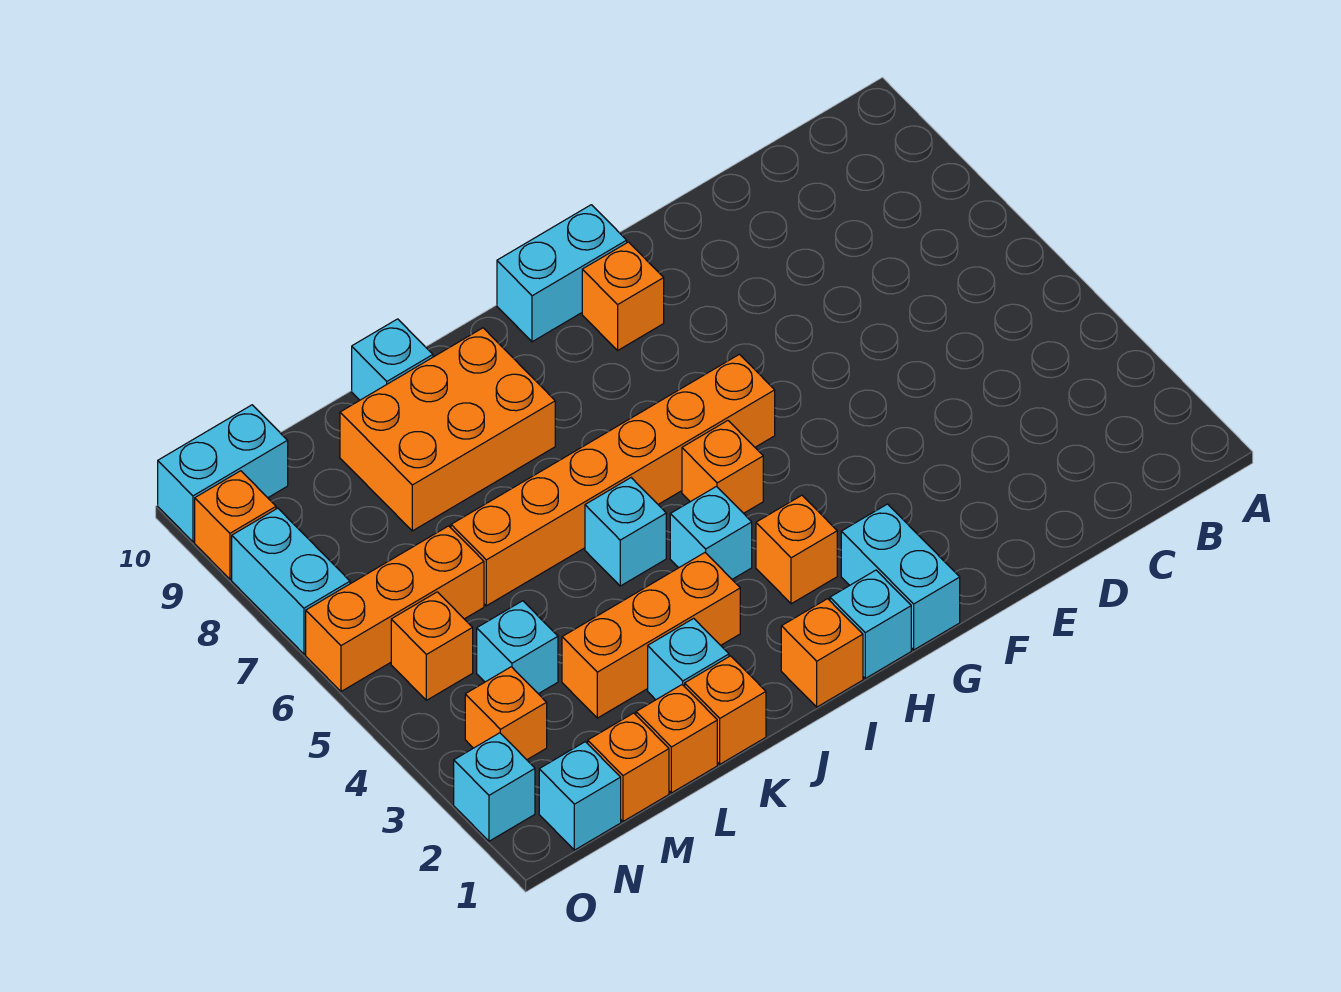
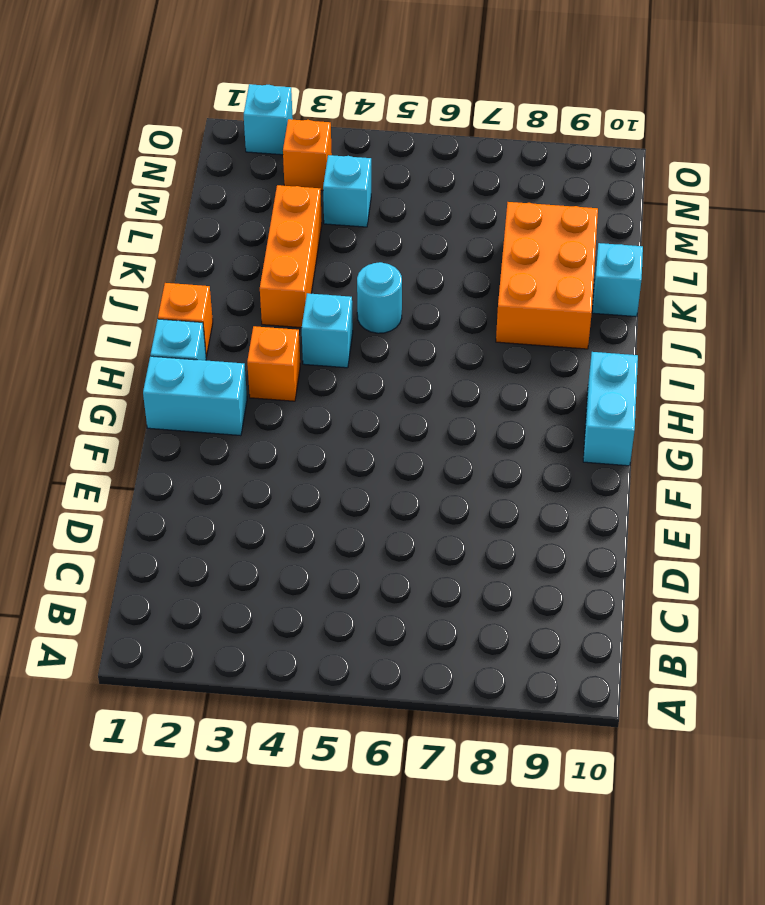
cyan 1x1 round brick [357,262,402,333] -> cyan 1x1 brick [585,478,666,586]
none -> orange 1x6 brick [451,354,775,606]
none -> orange 1x1 brick [582,242,664,350]
none -> orange 1x1 brick [682,421,763,513]

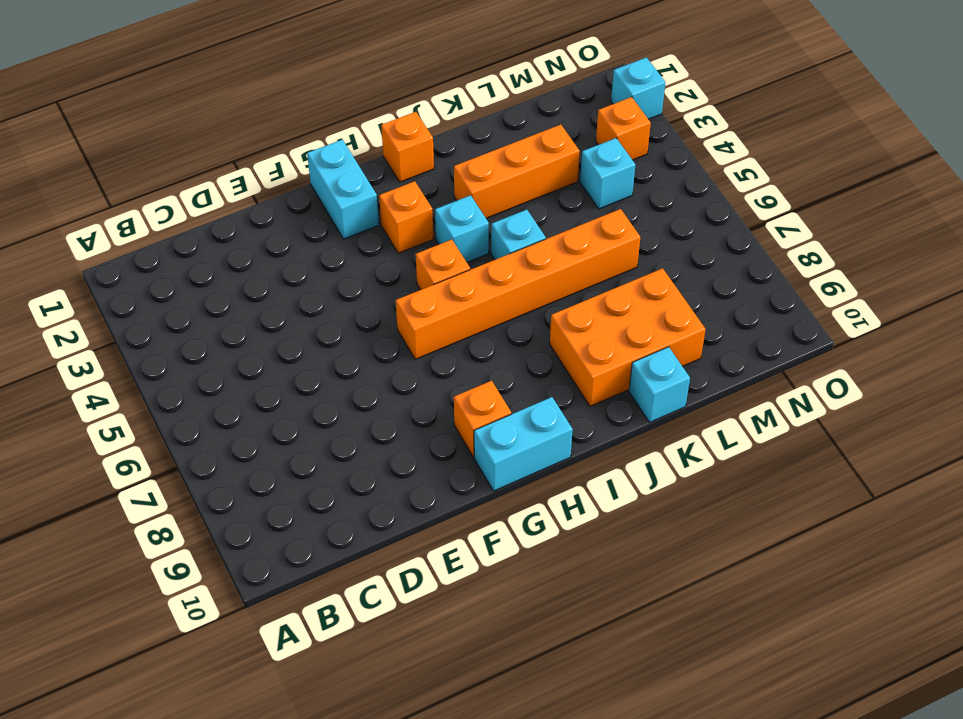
none -> cyan 1x1 brick [830,570,911,678]
none -> orange 1x1 brick [685,656,766,764]
none -> cyan 1x1 brick [648,618,729,700]

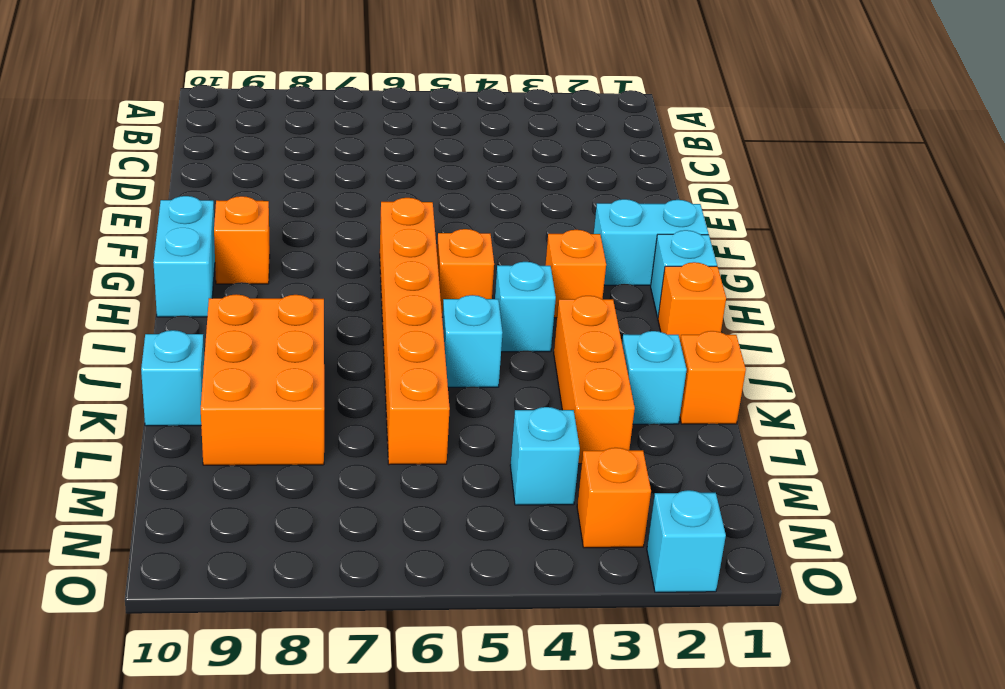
none -> orange 1x1 brick [636,685,717,793]
none -> orange 1x1 brick [588,713,669,821]
none -> orange 1x3 brick [306,526,484,691]

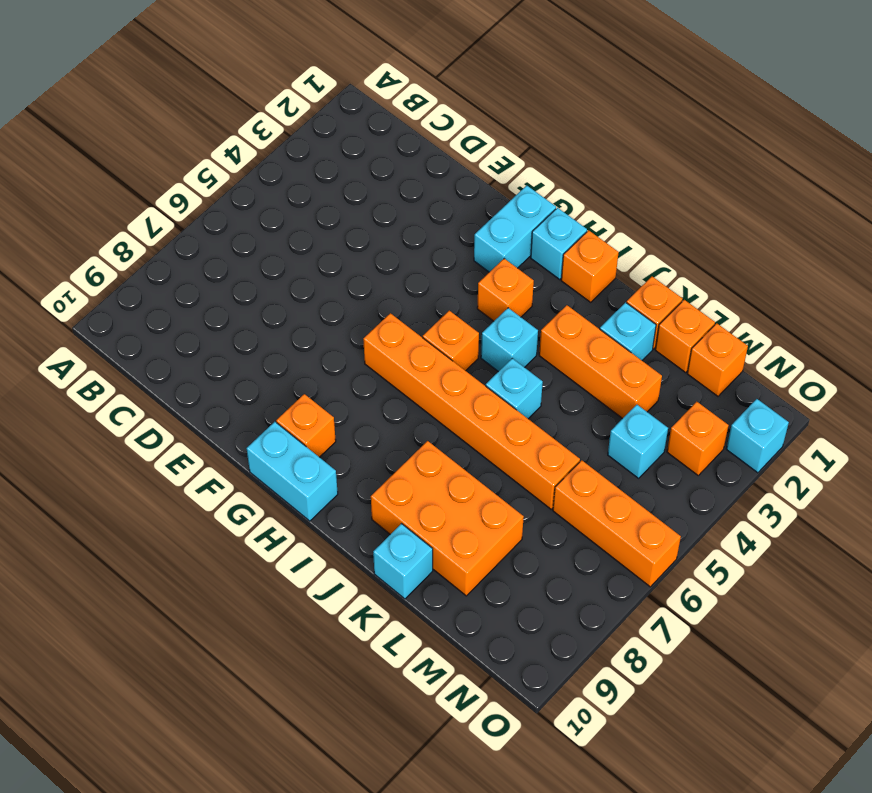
none -> cyan 1x1 brick [539,742,621,850]
none -> orange 1x1 brick [391,592,473,700]
none -> cyan 1x2 brick [158,405,288,542]

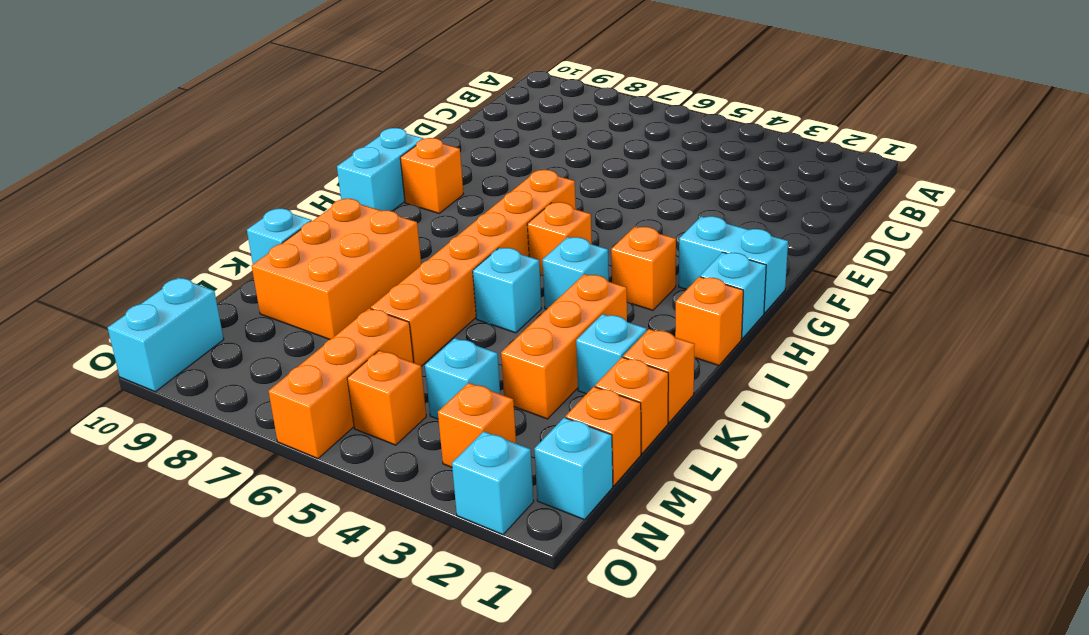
none -> cyan 1x2 brick [232,508,350,654]
none -> orange 1x1 brick [195,471,276,579]

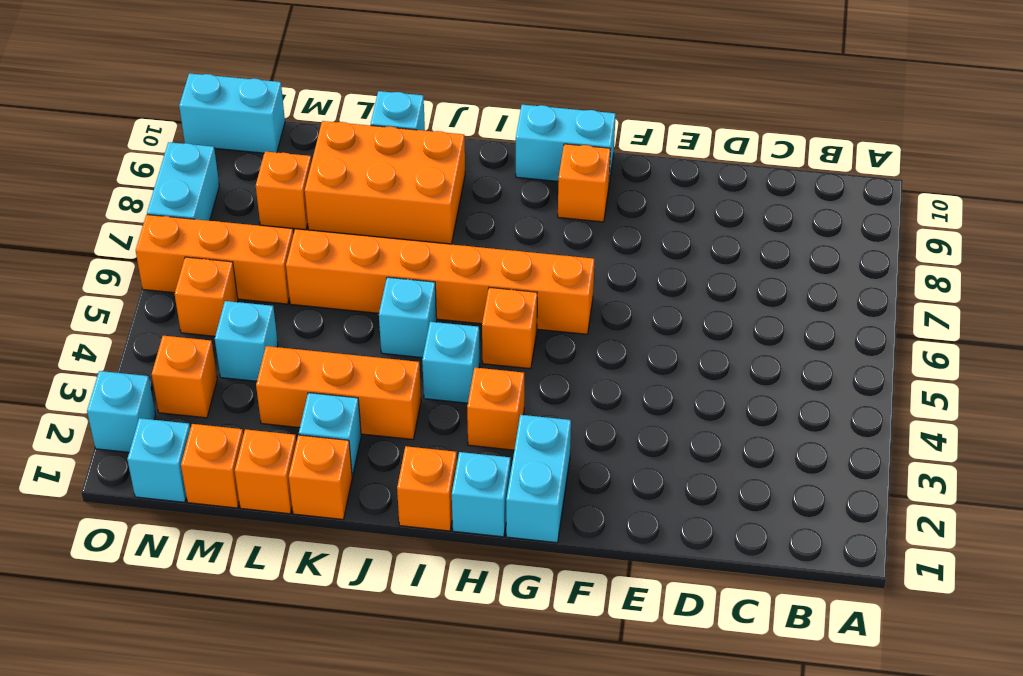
orange 1x1 brick [256,152,312,230] -> orange 1x1 brick moved to [195,471,276,579]

